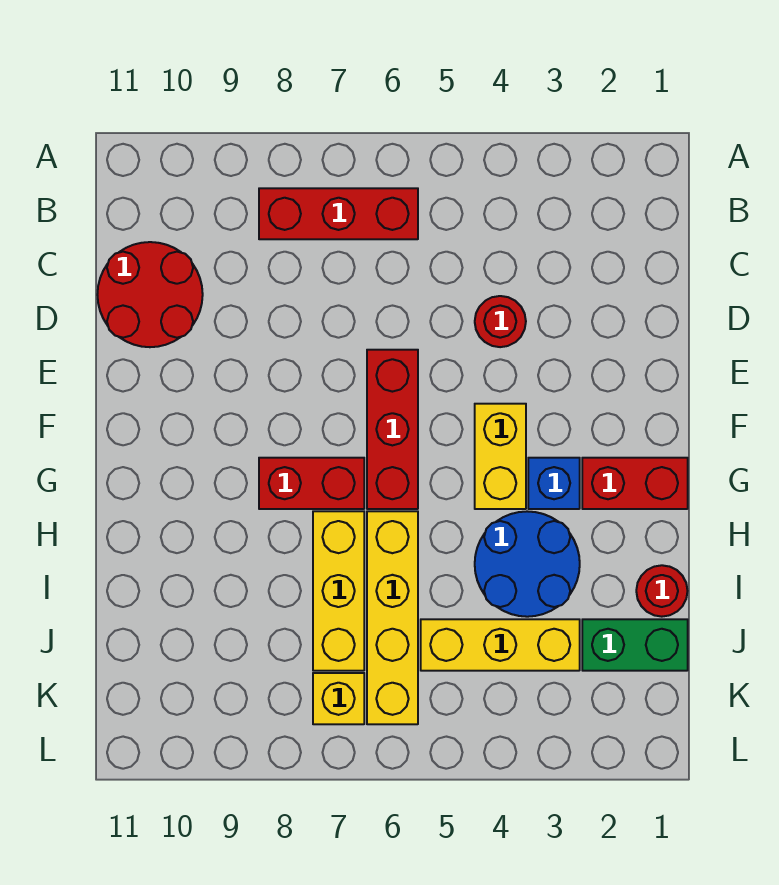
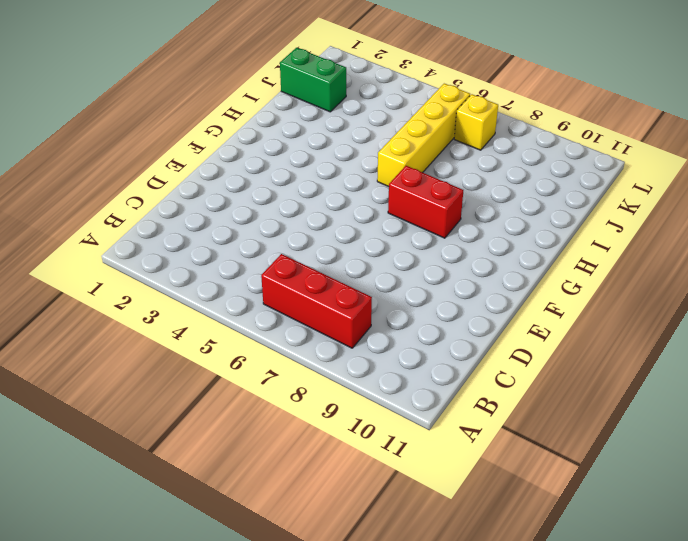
none -> red 2x2 round brick [97,242,203,347]
none -> red 1x1 round brick [475,296,526,347]
none -> red 1x3 brick [367,350,418,509]

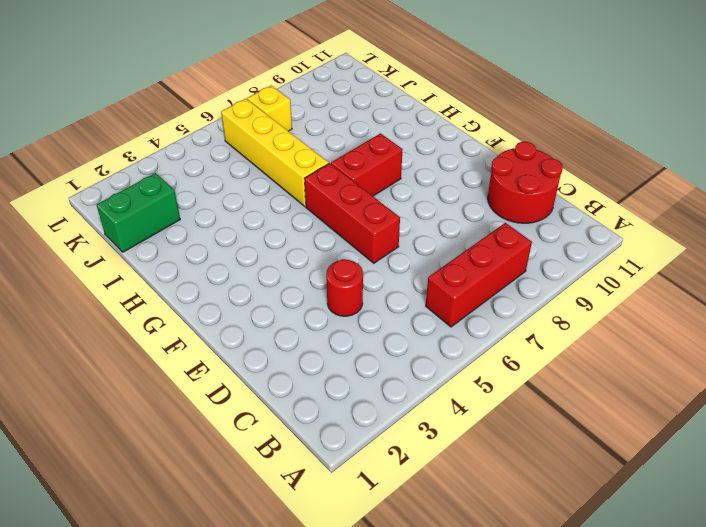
none -> yellow 1x2 brick [475,404,526,509]
none -> red 1x2 brick [582,458,688,509]
none -> blue 1x1 brick [528,458,580,509]

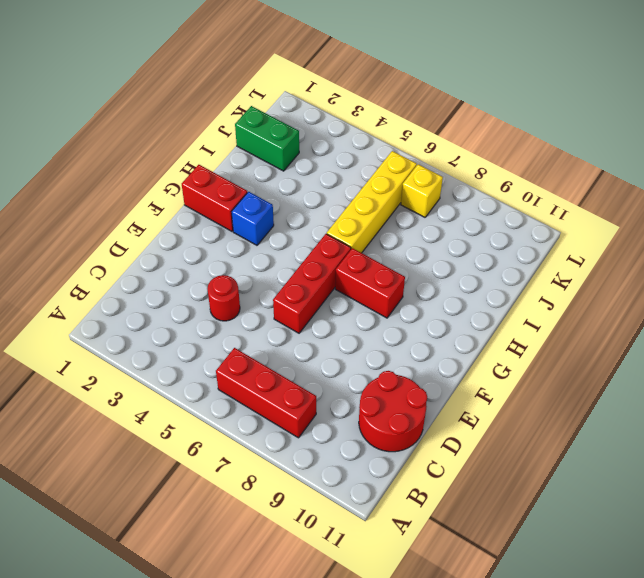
none -> yellow 1x2 brick [475,404,526,509]
none -> blue 2x2 round brick [475,511,580,617]
none -> yellow 1x3 brick [313,511,364,671]

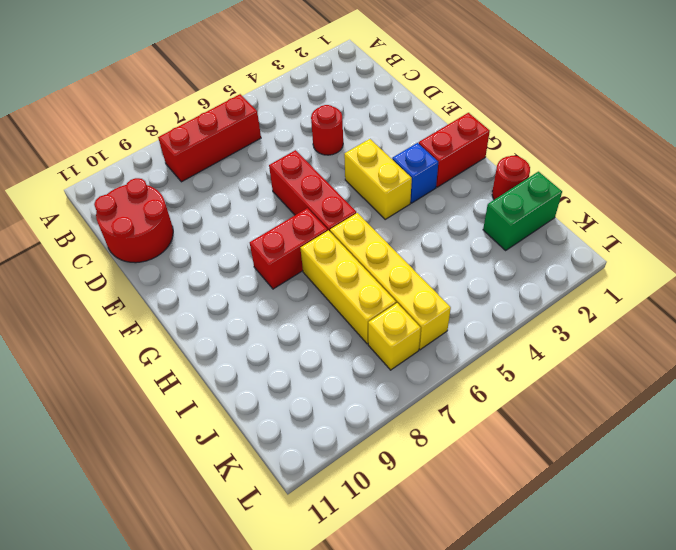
none -> blue 2x2 round brick [475,511,580,617]
none -> yellow 1x3 brick [421,619,580,671]

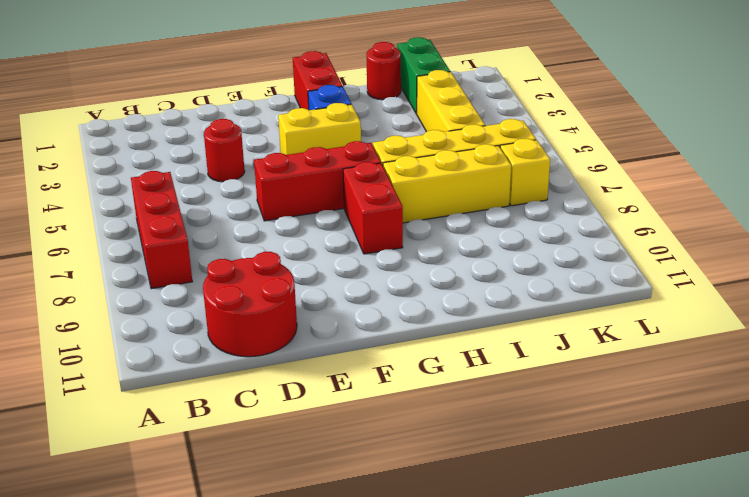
none -> blue 2x2 round brick [475,511,580,617]

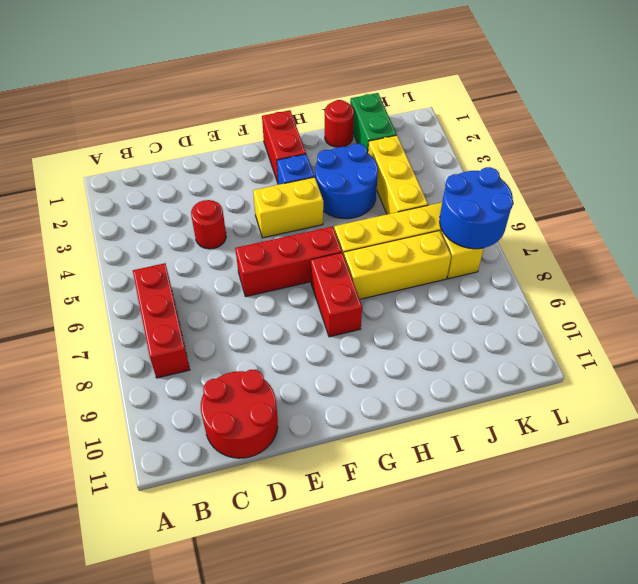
blue 2x2 round brick [440,167,513,249] -> none

